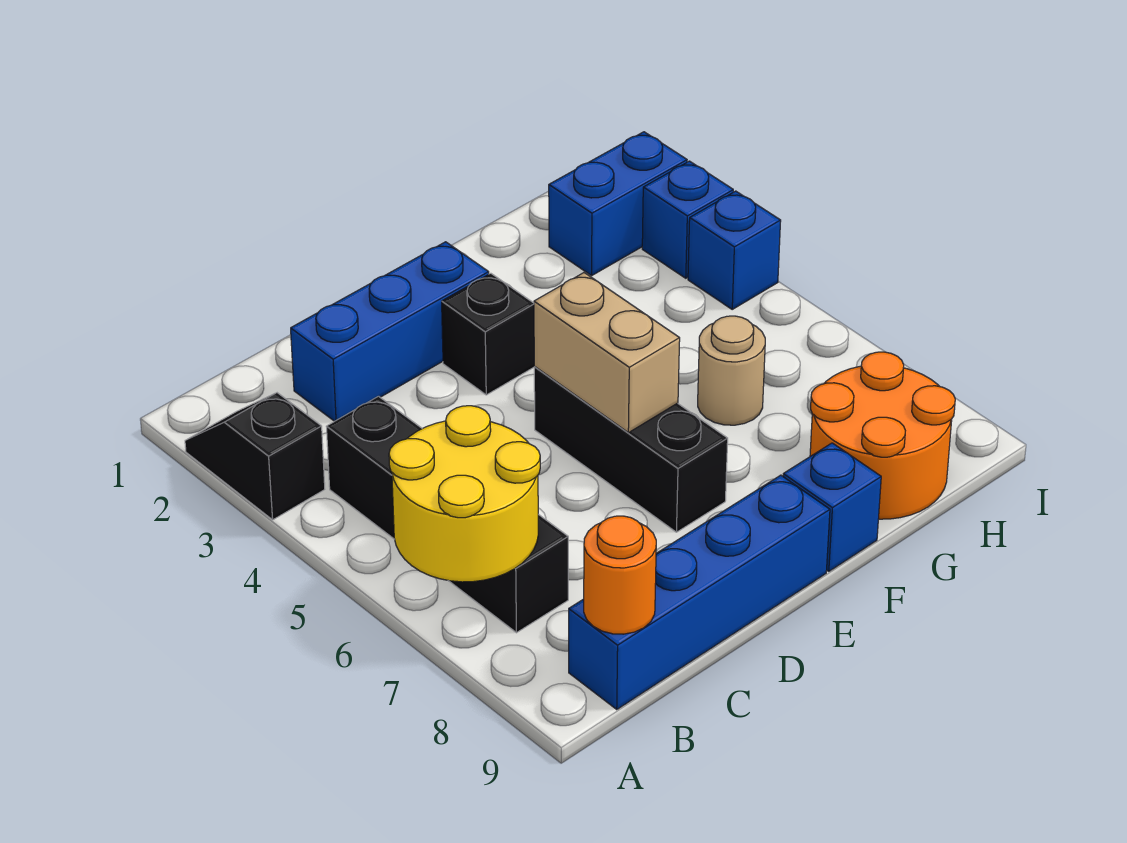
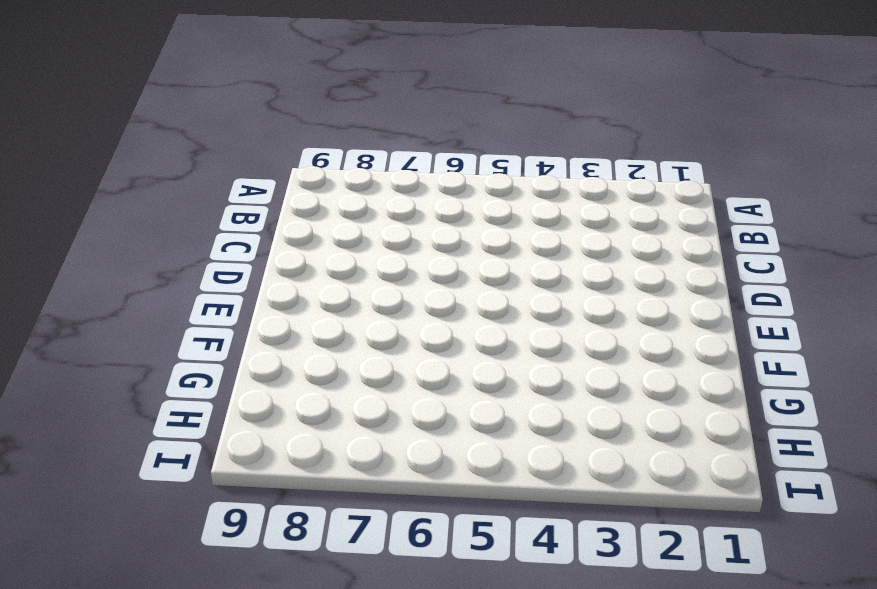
none -> black 1x2 slope [185,393,325,520]
none -> black 1x4 brick [326,396,568,633]
none -> blue 1x4 brick [569,475,830,709]

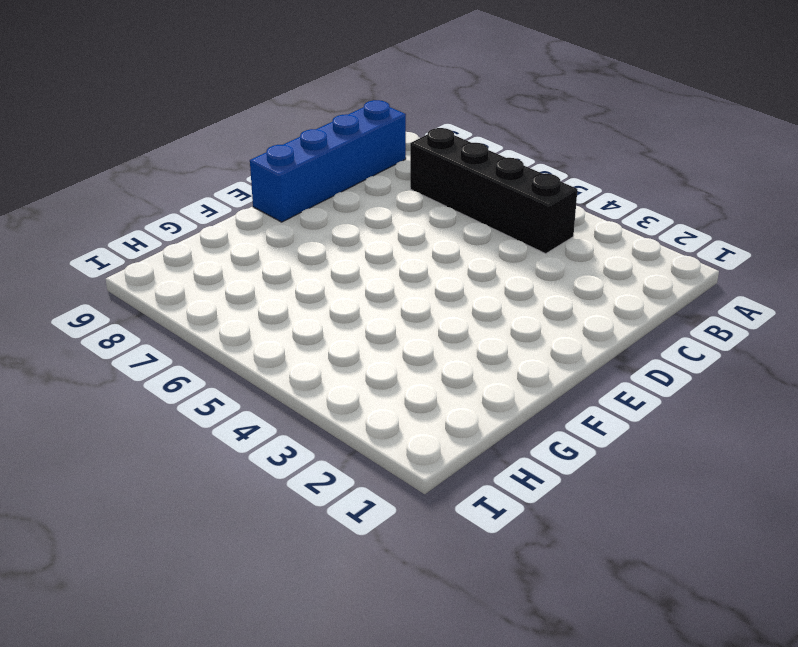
none -> black 1x2 slope [185,393,325,520]
none -> blue 1x3 brick [291,242,489,421]
none -> black 1x1 brick [442,273,535,395]

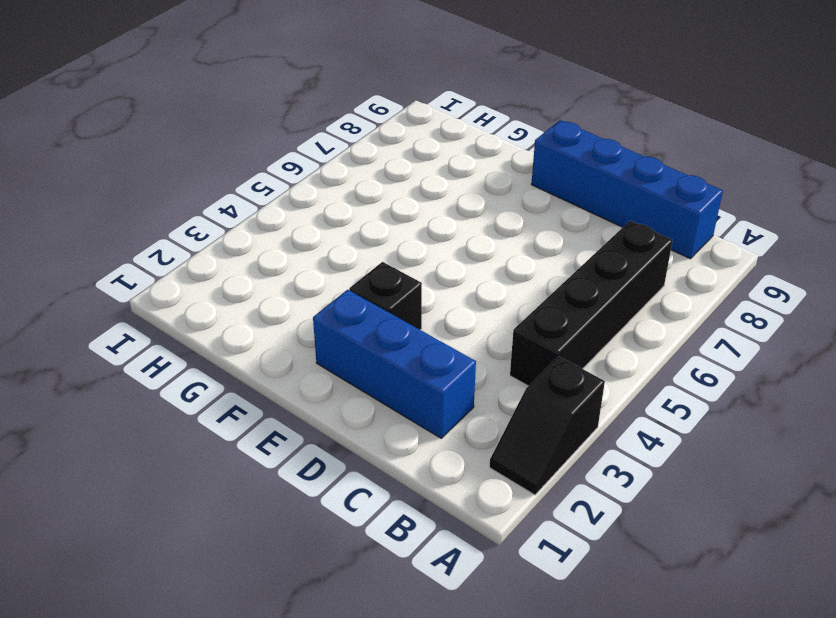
none -> black 1x3 brick [534,367,728,532]
none -> blue 1x1 brick [783,443,881,571]
none -> tan 1x1 round brick [698,316,765,425]

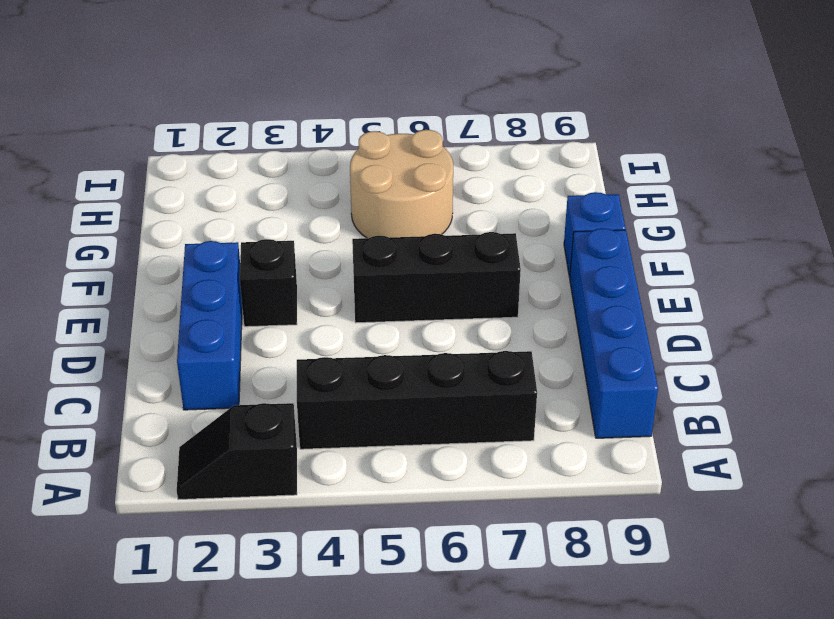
tan 2x2 round brick [350,130,453,238] -> tan 1x1 round brick [698,316,765,425]
none -> orange 2x2 round brick [810,352,955,519]
none -> blue 1x2 brick [549,132,687,276]
none -> blue 1x1 brick [642,161,733,278]

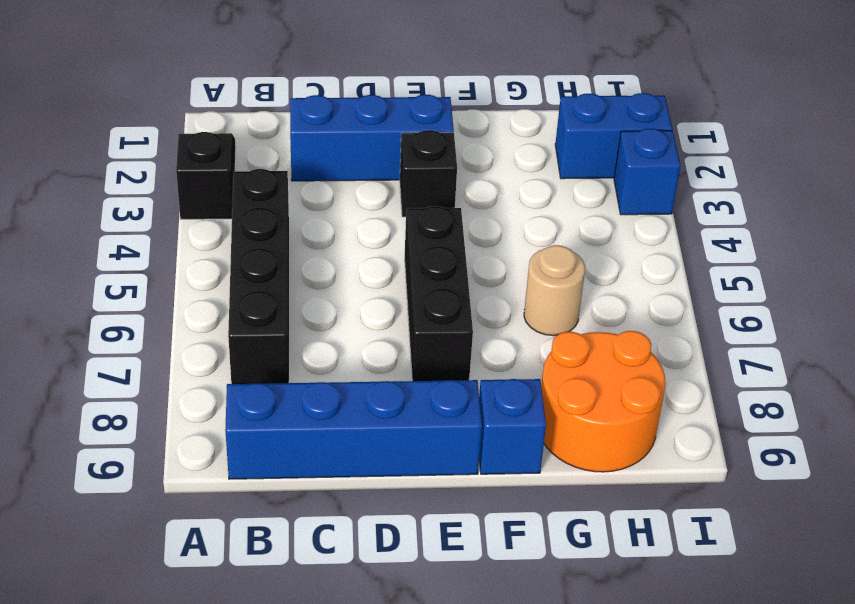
none -> blue 1x1 brick [688,191,781,309]
none -> yellow 2x2 round brick [389,406,540,582]
none -> orange 1x1 round brick [584,516,656,634]

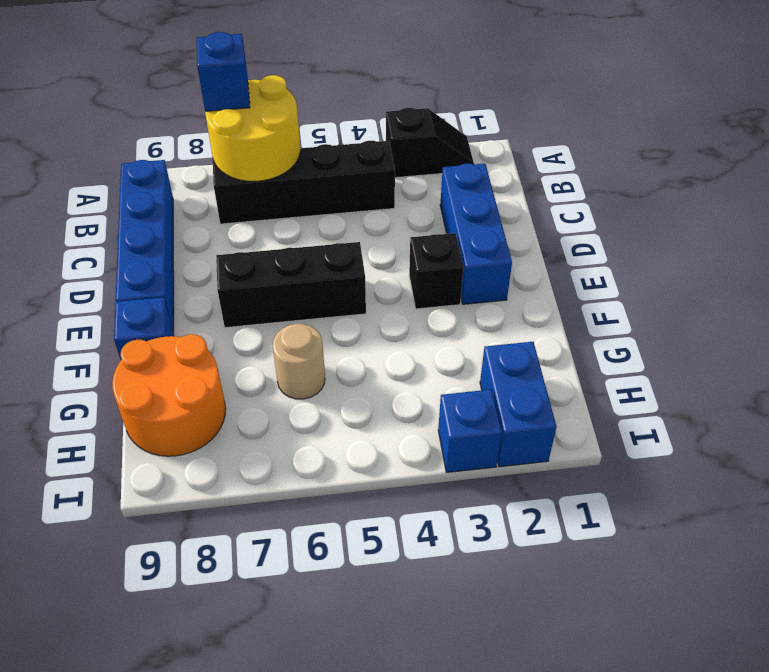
blue 1x1 brick [197,32,250,111] -> blue 1x1 brick moved to [688,191,781,309]
none -> orange 1x1 round brick [584,516,656,634]
none -> tan 1x2 brick [534,273,680,433]

